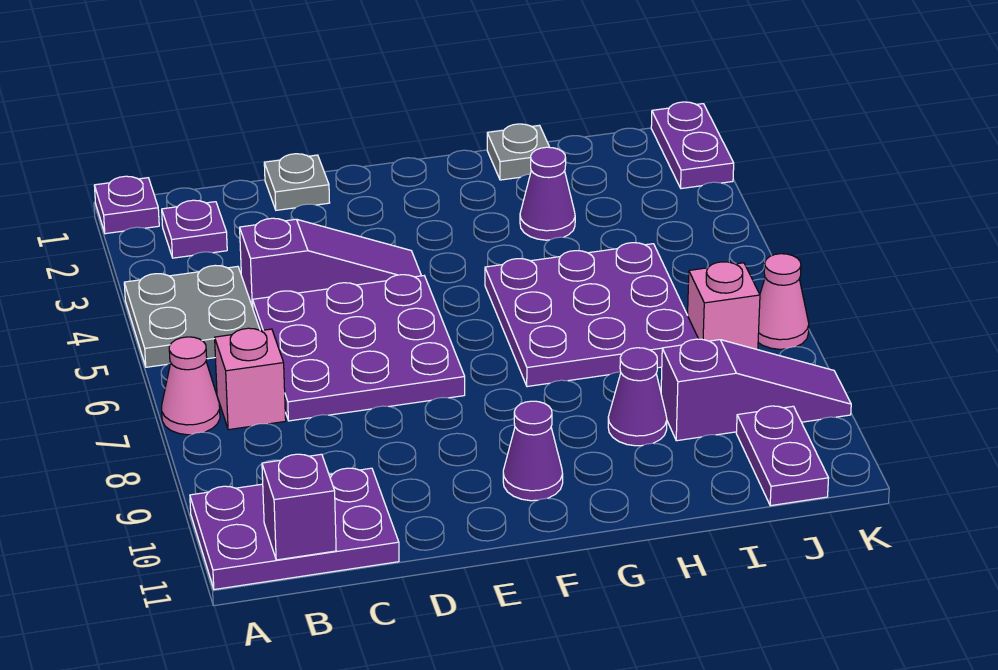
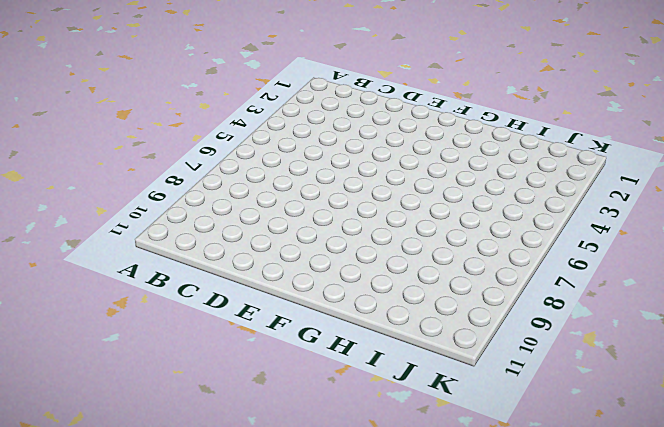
none -> purple 1x1 plate [94,176,159,234]
none -> grey 2x2 plate [124,265,260,367]
none -> pink 1x1 cone [162,337,220,435]

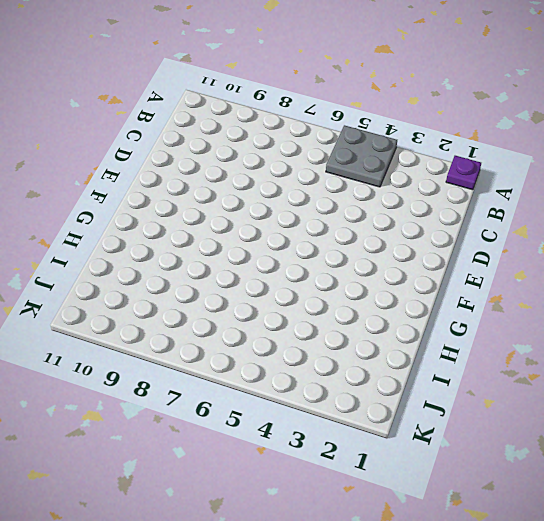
none -> pink 1x1 cone [162,337,220,435]
none -> purple 2x3 plate [190,468,399,590]
none -> purple 1x1 plate [162,200,227,258]

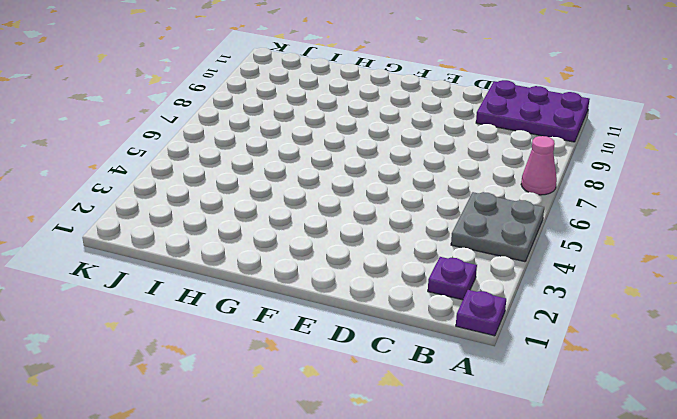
none -> pink 1x1 brick [215,328,286,430]
none -> purple 1x3 slope [240,218,421,308]
none -> purple 3x3 plate [253,275,465,421]

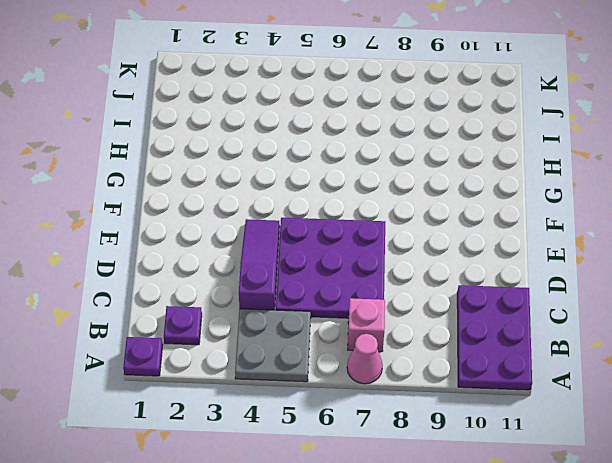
none -> grey 1x1 plate [264,154,330,210]
none -> purple 1x1 cone [503,401,563,501]
none -> purple 3x3 plate [485,243,698,387]

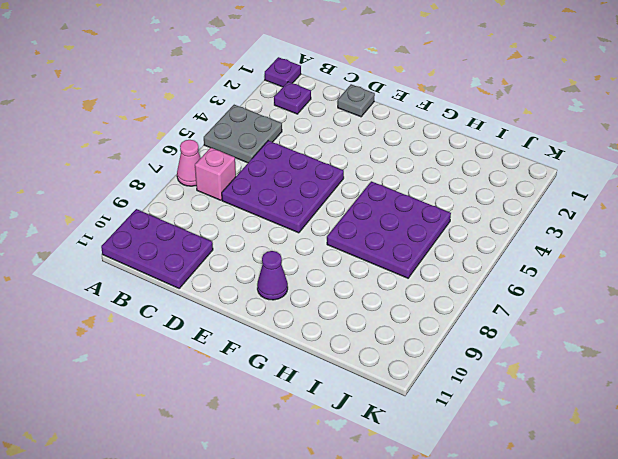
none -> purple 1x3 slope [240,218,421,308]
none -> grey 1x1 plate [487,124,549,180]
none -> purple 1x1 cone [520,147,575,240]

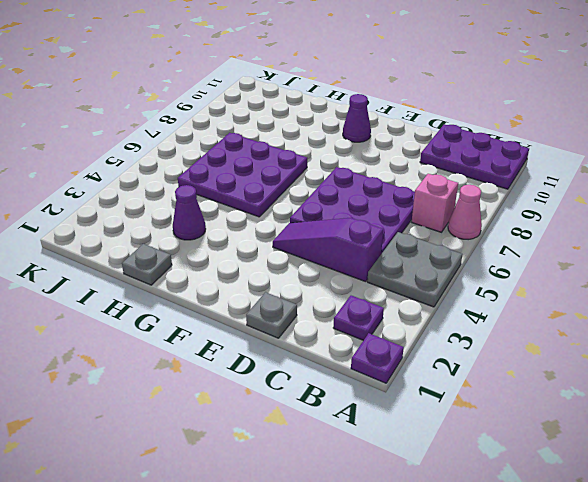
none -> purple 1x1 cone [608,348,667,446]
none -> purple 1x3 slope [661,339,851,441]
none -> pink 1x1 brick [688,262,760,350]

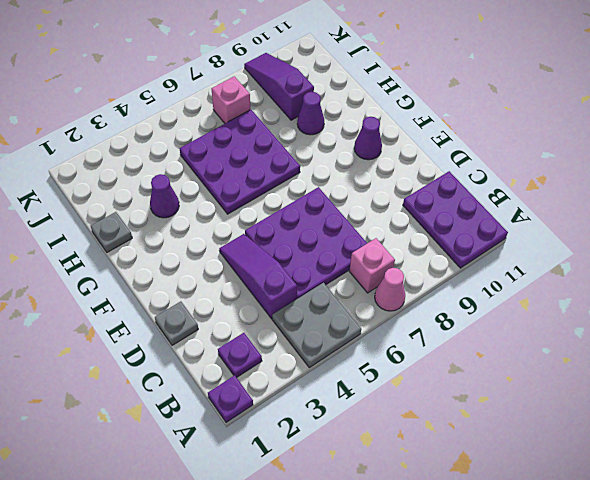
none -> purple 1x2 plate [736,406,829,506]
none -> purple 1x2 plate [651,102,734,189]
none -> pink 1x1 cone [758,254,809,349]

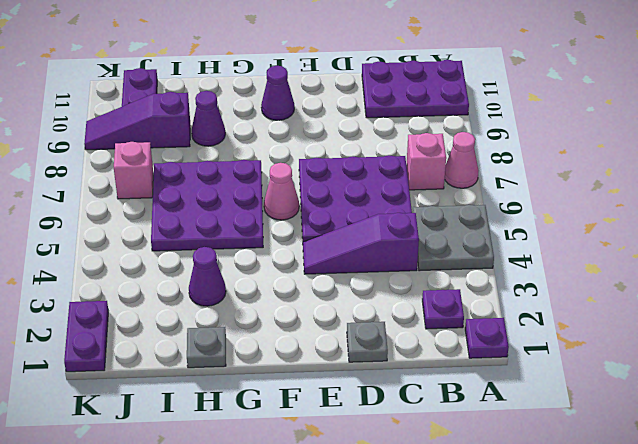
pink 1x1 cone [264,163,299,220] -> pink 1x1 cone moved to [758,254,809,349]
none -> purple 1x1 brick [262,454,336,560]

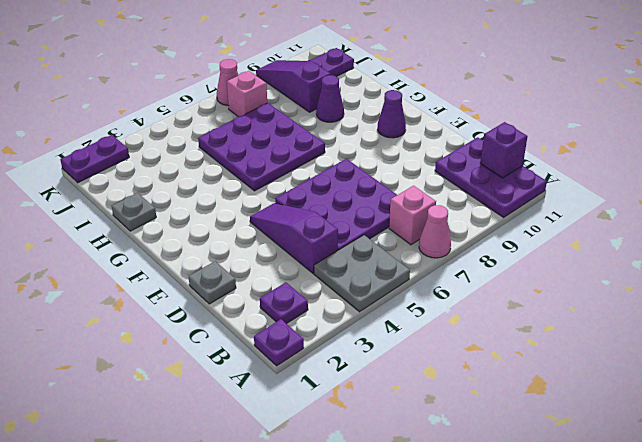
none -> purple 1x1 cone [520,147,575,240]

